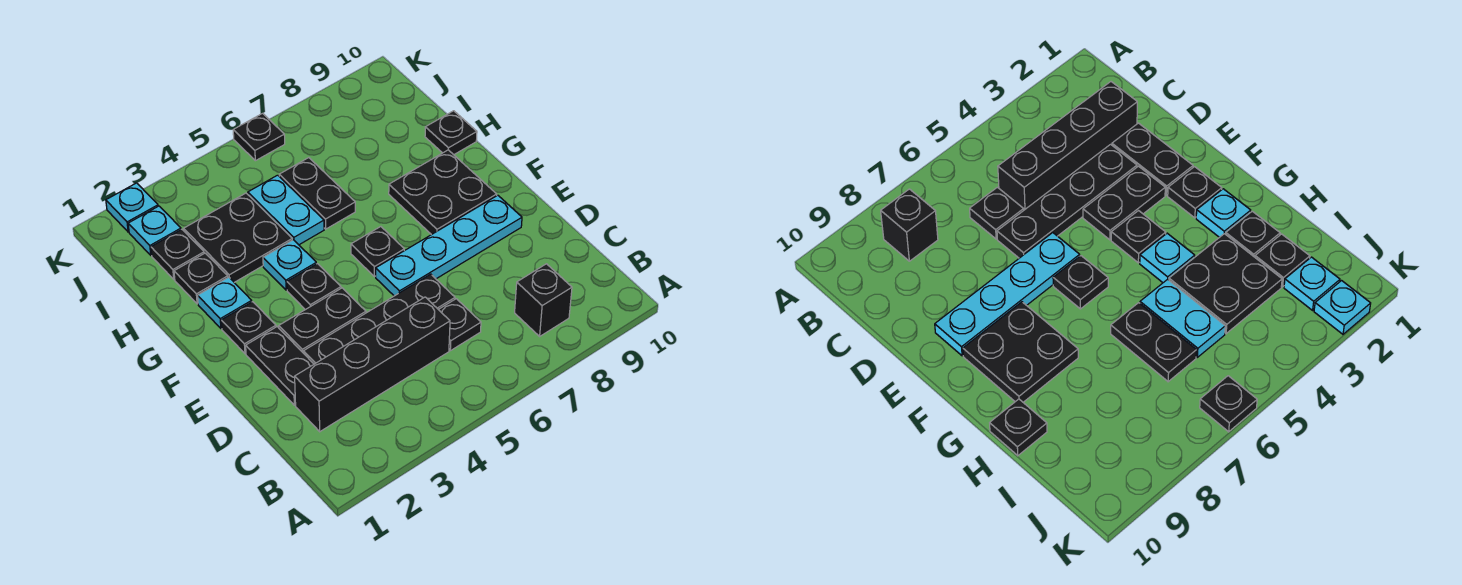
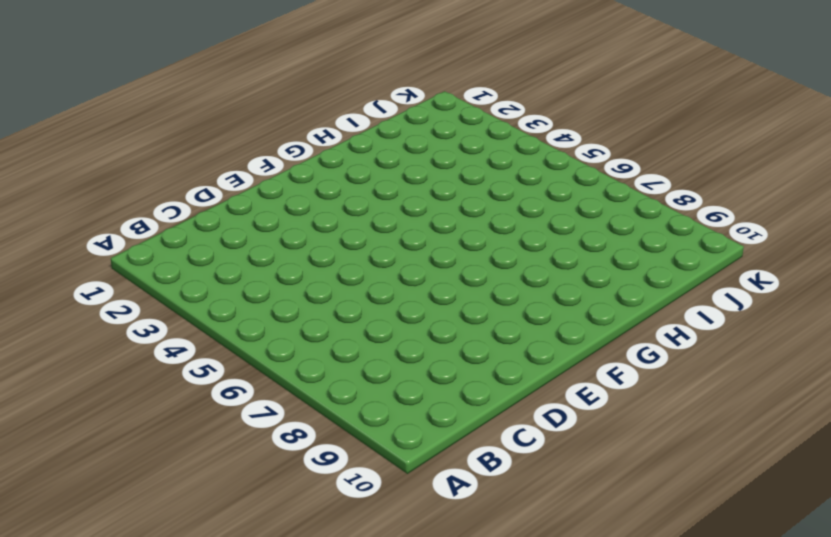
none -> black 1x1 brick [515,264,572,336]
none -> black 1x4 brick [295,297,450,432]
none -> black 1x1 plate [438,299,481,351]

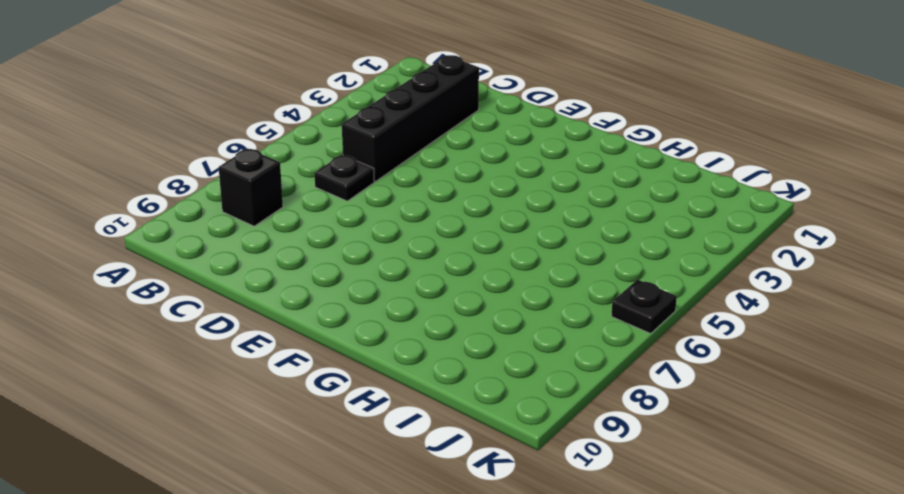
none -> black 1x2 plate [246,327,314,405]
none -> black 1x4 plate [304,274,455,364]
none -> black 1x2 plate [279,288,366,353]

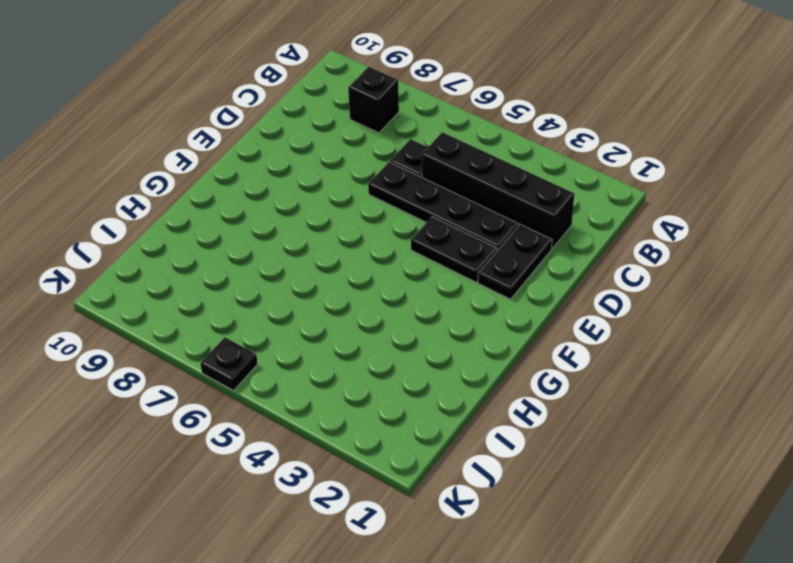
none -> cyan 1x4 plate [376,195,522,296]
none -> black 1x1 plate [221,302,276,354]
none -> black 1x1 plate [287,264,341,310]

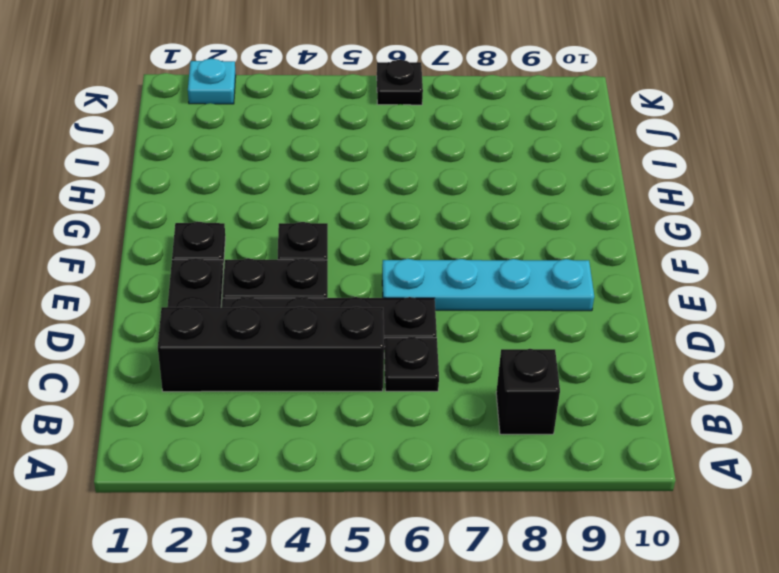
none -> black 1x1 plate [351,227,404,277]
none -> black 2x2 plate [389,150,497,235]
none -> cyan 1x1 plate [198,277,252,328]

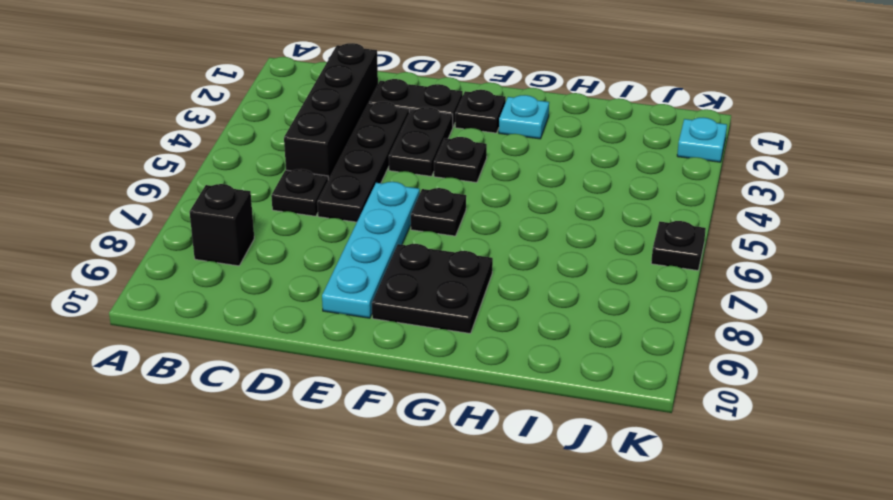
none -> cyan 1x1 plate [263,240,316,290]
none -> black 1x1 plate [174,253,228,304]
none -> black 2x2 plate [184,193,292,282]

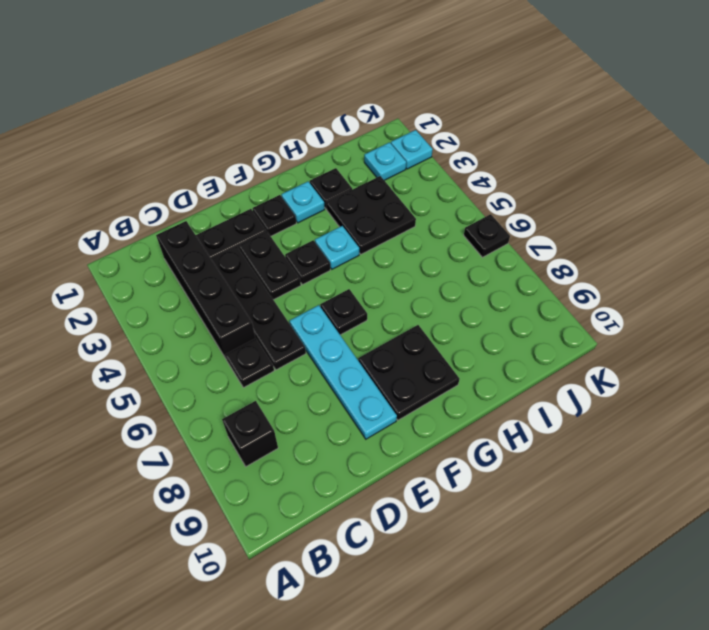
none -> cyan 1x2 plate [248,175,324,245]
none -> black 1x2 plate [279,158,355,229]
none -> black 1x1 plate [425,111,477,155]

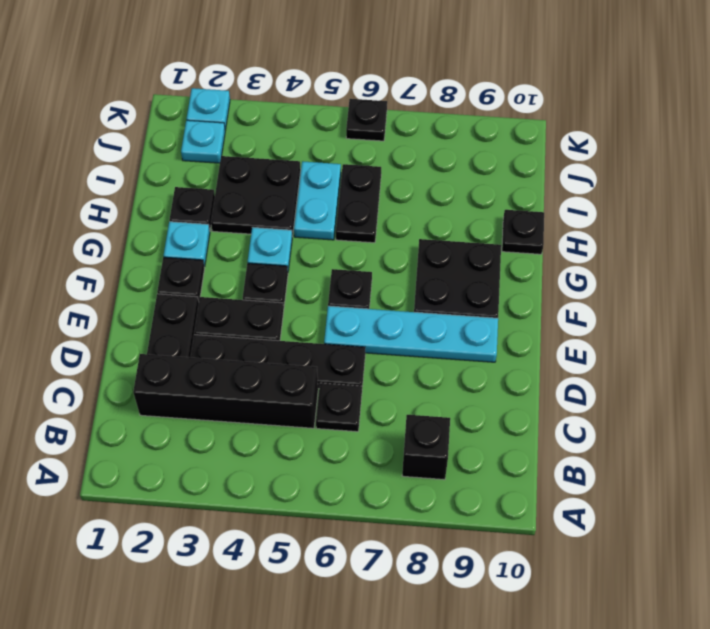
none -> black 1x1 plate [151,229,204,279]

